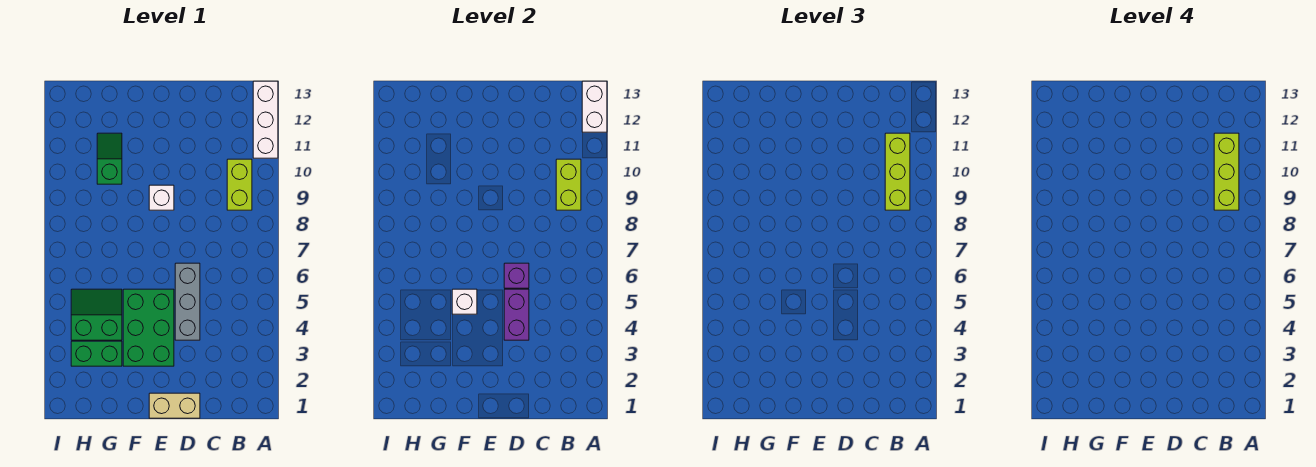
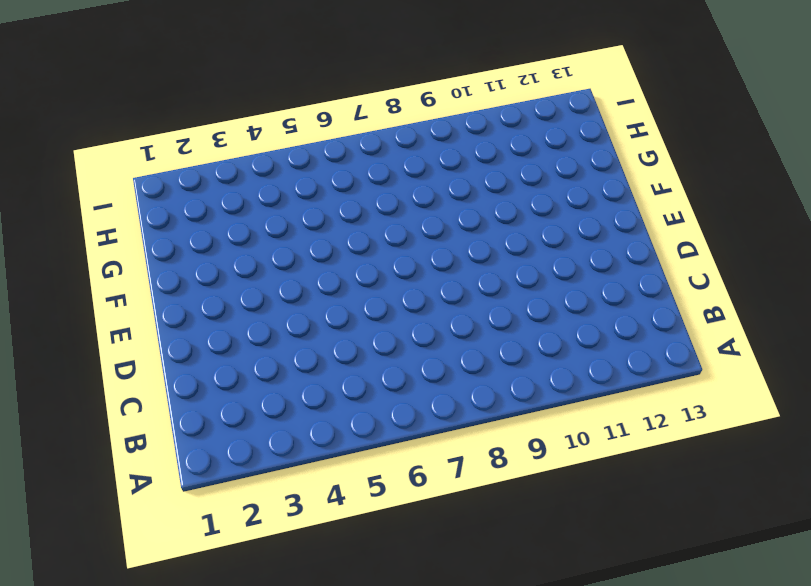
none -> white 1x3 brick [253,81,278,158]
none -> lime 1x2 brick [227,159,252,210]
none -> tan 1x2 brick [149,393,200,418]

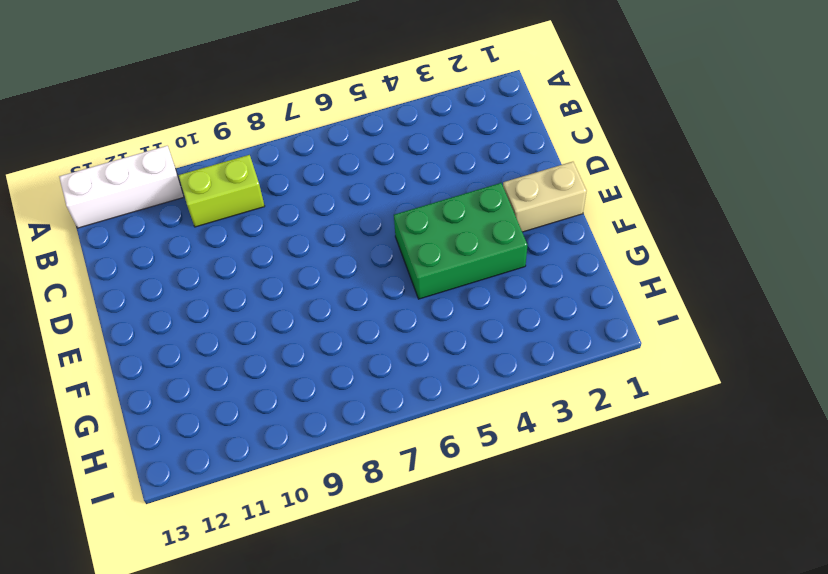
tan 1x2 brick [503,162,587,232] -> tan 1x2 brick turned to [149,393,200,418]
none -> grey 1x3 brick [175,263,200,340]
none -> white 1x1 brick [149,185,174,210]
none -> green 1x2 brick [71,341,122,366]

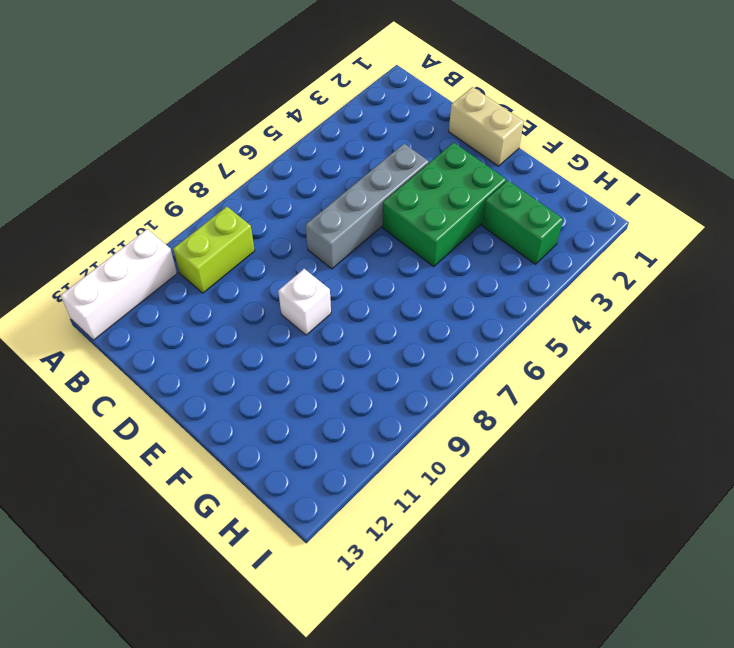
grey 1x4 brick [306,144,429,269] -> grey 1x3 brick [175,263,200,340]
none -> green 2x2 slope [71,289,122,340]
none -> green 1x2 slope [97,133,122,184]
none -> white 1x2 brick [582,81,607,132]

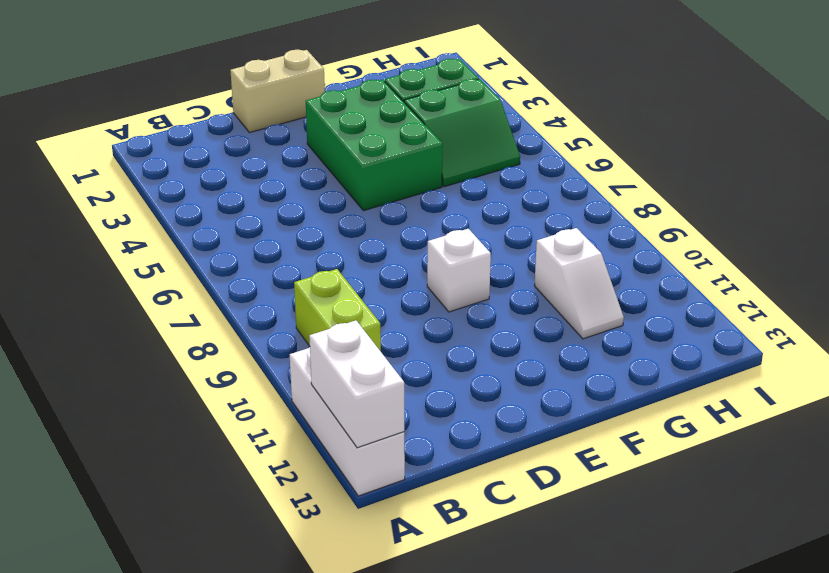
white 1x2 slope [534,228,624,339] -> green 1x2 slope [97,133,122,184]
none -> grey 1x3 brick [175,263,200,340]
none -> lime 1x2 brick [556,159,581,210]
none -> purple 1x2 brick [504,289,529,340]

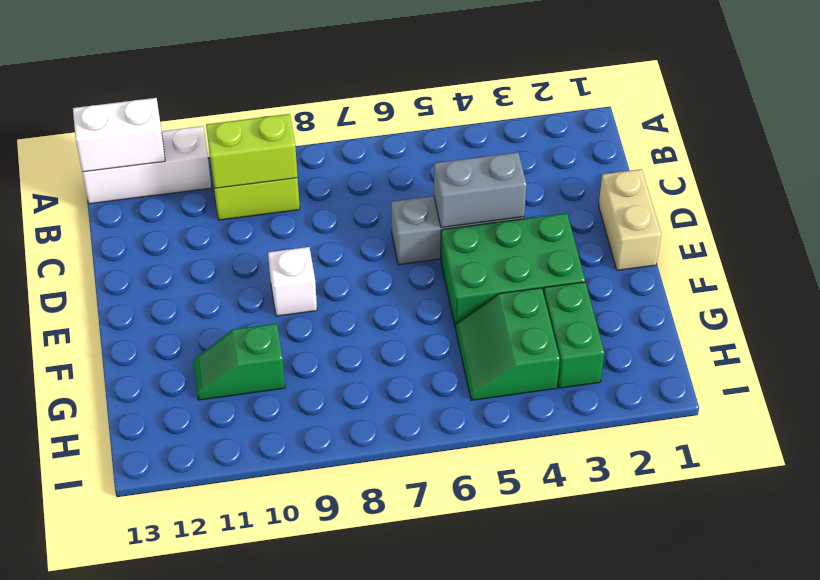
grey 1x2 brick [434,152,527,228] -> purple 1x2 brick [504,289,529,340]
none -> purple 1x1 brick [504,263,529,288]
none -> white 1x1 brick [452,289,477,314]
none -> lime 1x3 brick [885,133,910,210]

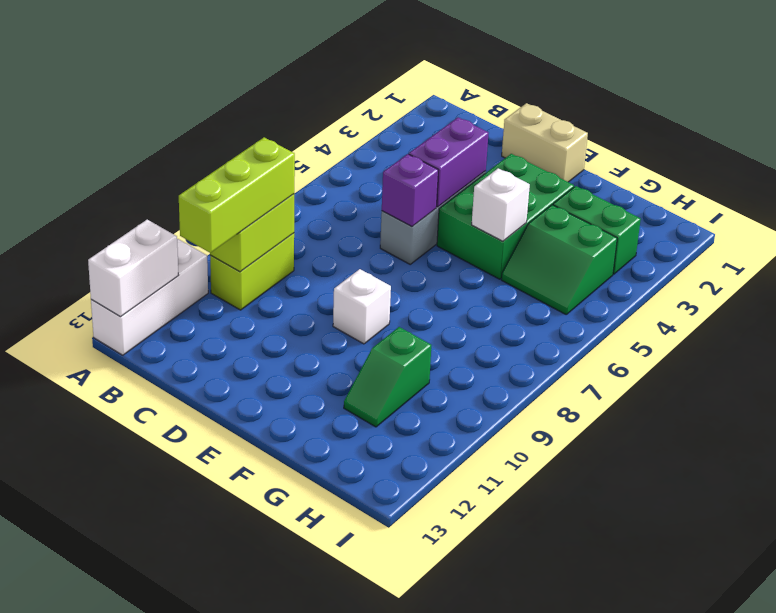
none -> lime 1x3 brick [1214,133,1239,210]

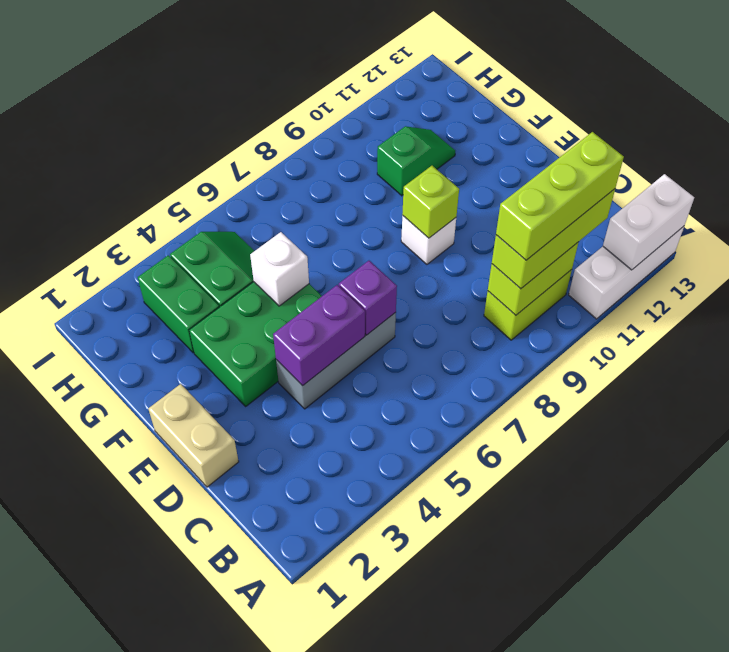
lime 1x1 brick [402,166,459,238] -> none

